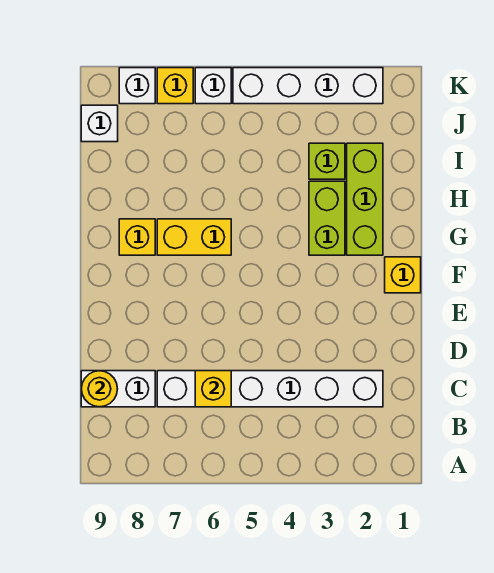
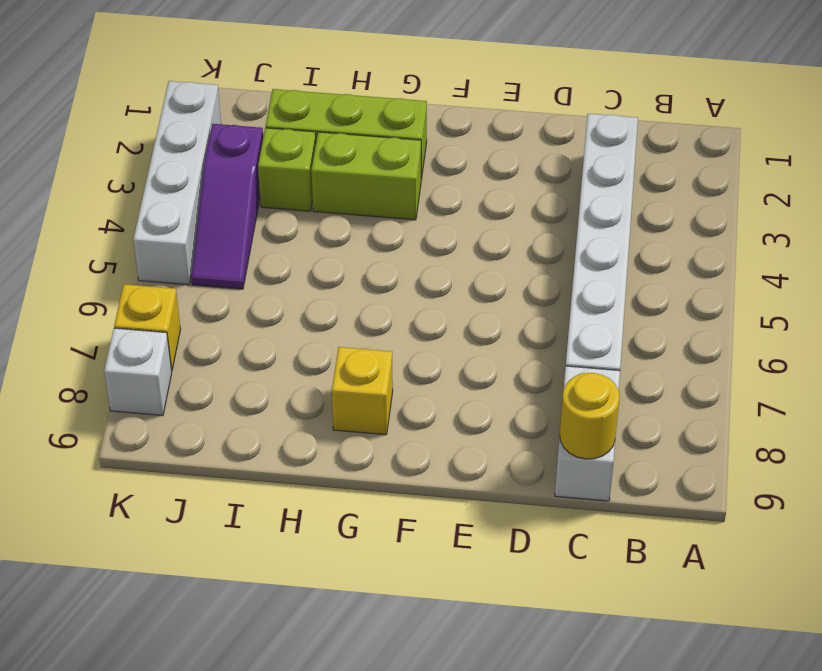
purple 1x3 slope [191,124,263,289] -> none
none -> yellow 1x1 brick [385,257,421,293]
none -> yellow 1x2 brick [157,219,231,255]
none -> white 1x1 brick [81,105,118,142]

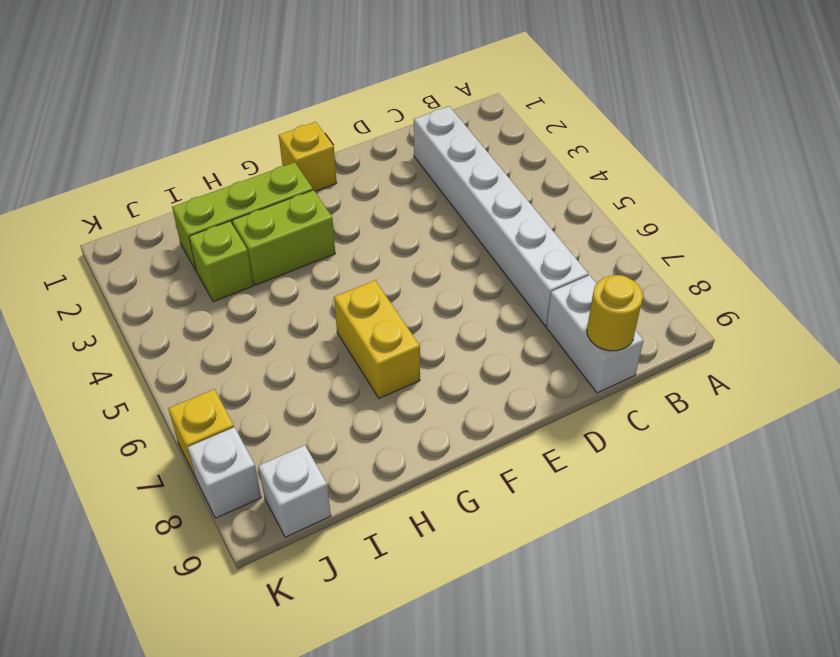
none -> yellow 1x1 brick [119,219,155,255]
none -> white 1x4 brick [233,68,383,104]
none -> white 1x1 brick [195,68,231,104]

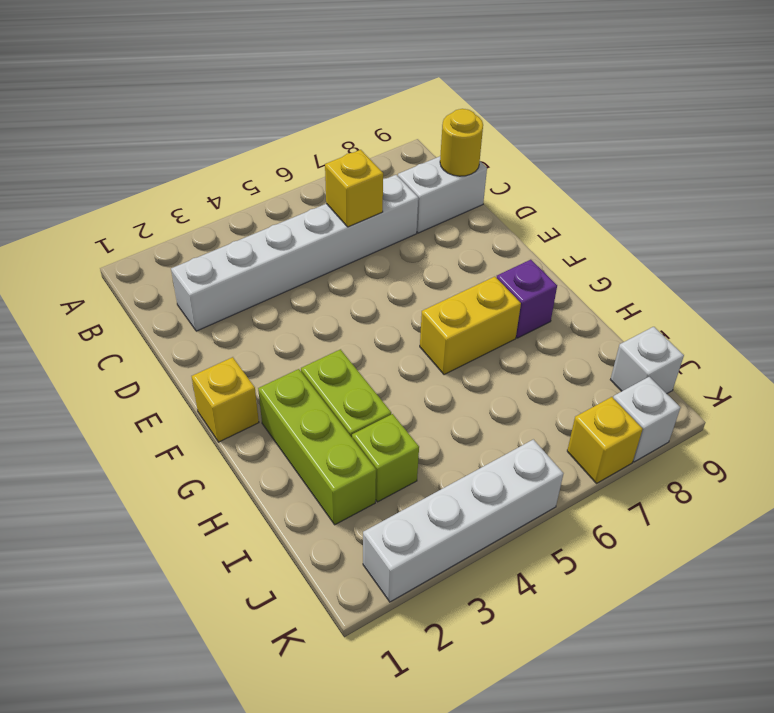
purple 1x1 brick [497,260,557,338] -> yellow 1x1 brick [119,219,155,255]
none -> white 1x1 brick [195,68,231,104]

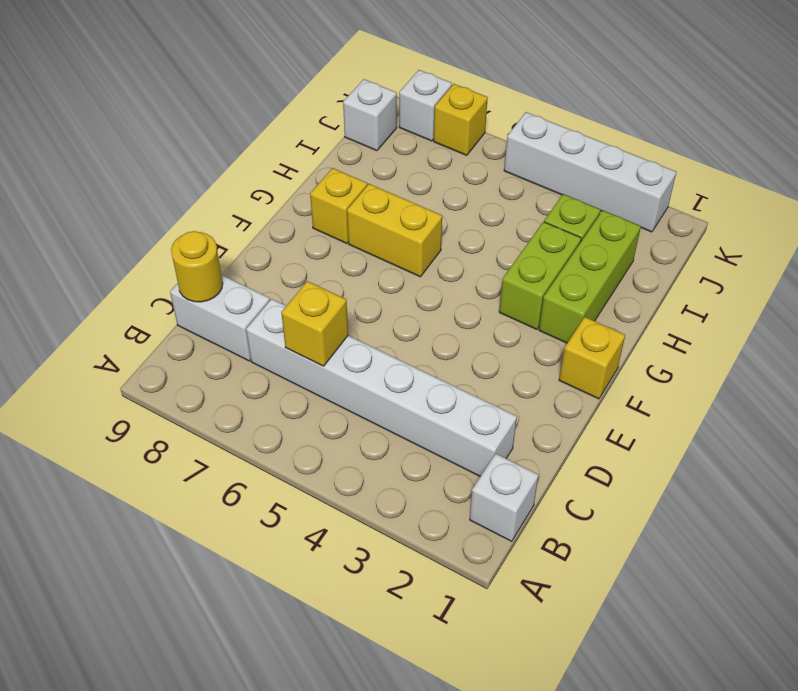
white 1x1 brick [470,454,539,541] -> white 1x1 brick moved to [195,68,231,104]

